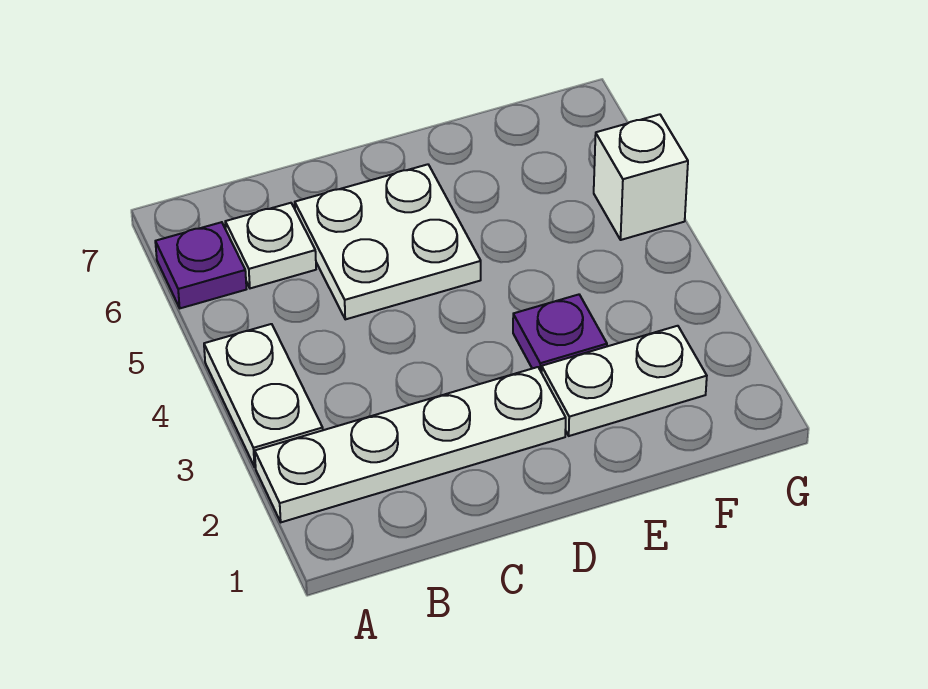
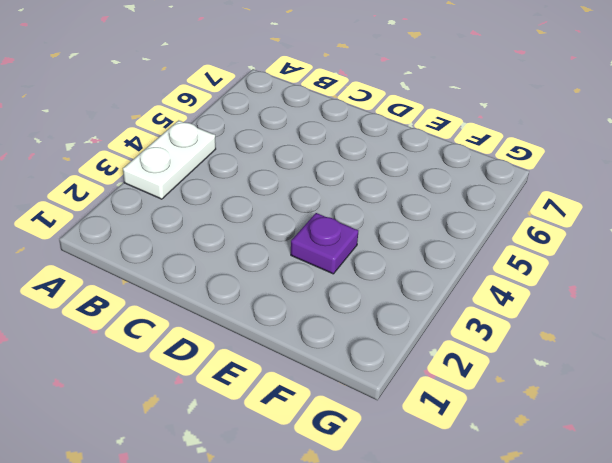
none -> white 1x4 plate [255,367,566,522]
none -> purple 1x1 plate [155,222,246,308]

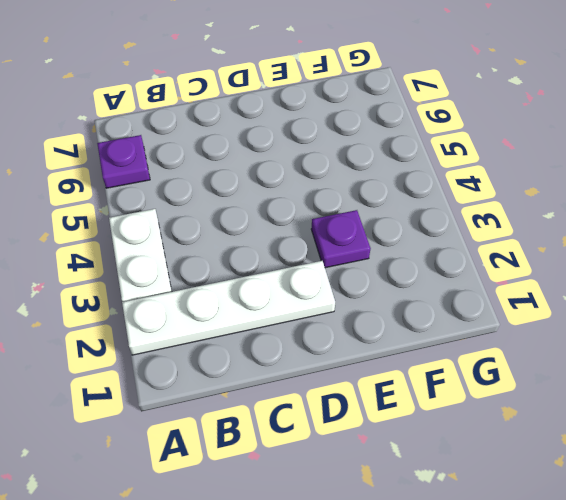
none -> white 1x1 plate [225,203,316,288]
none -> white 2x2 plate [295,164,481,319]

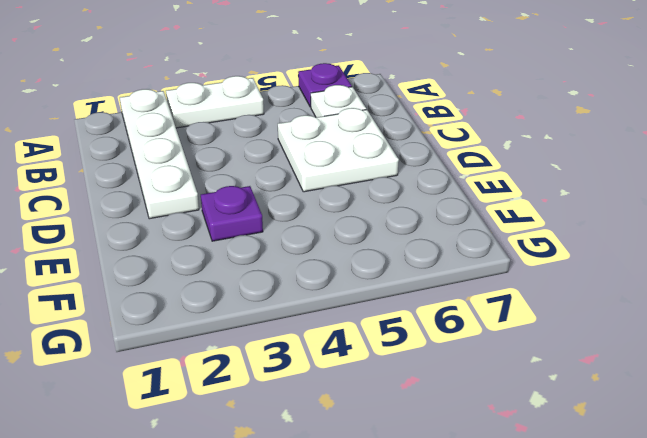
none -> white 1x2 plate [541,326,707,436]
none -> white 1x1 brick [594,114,688,240]

